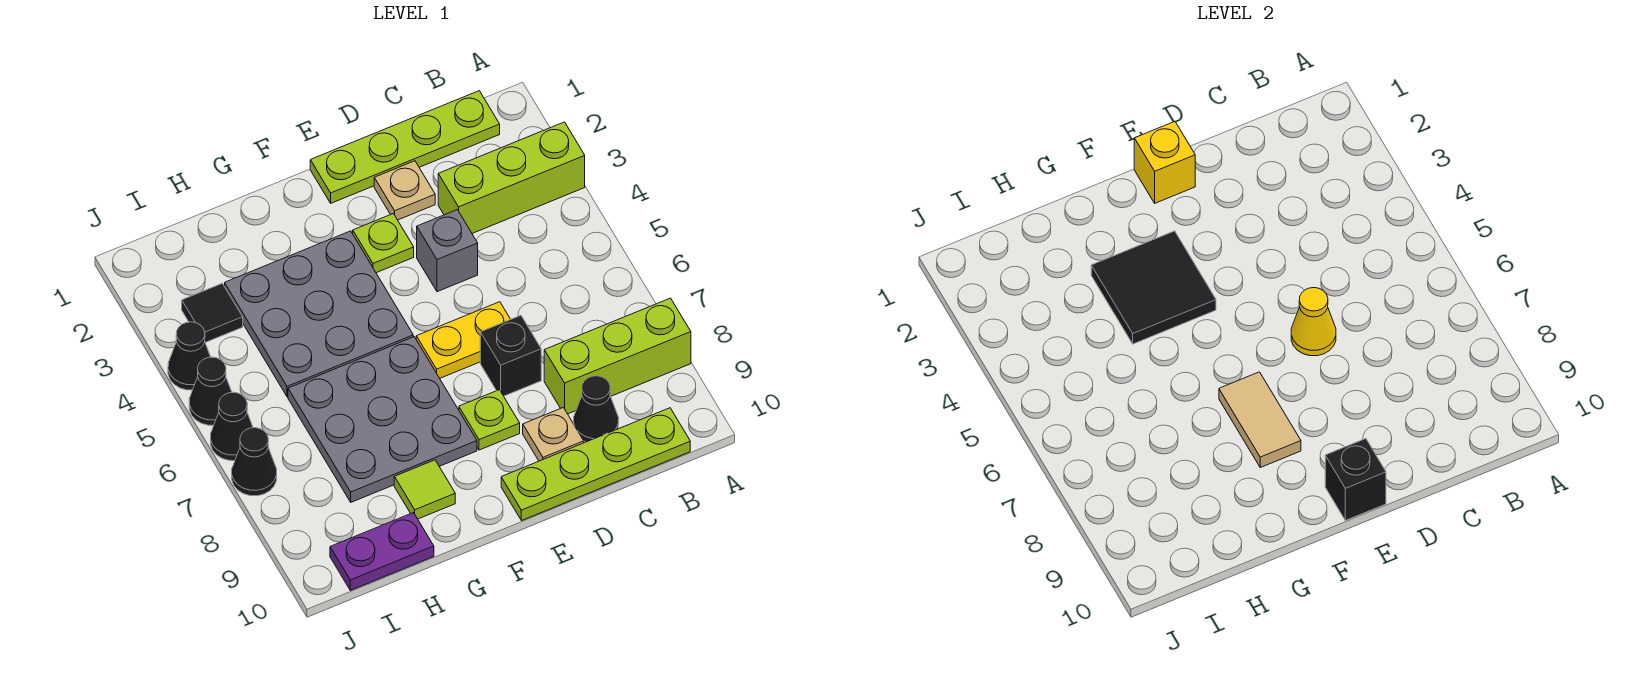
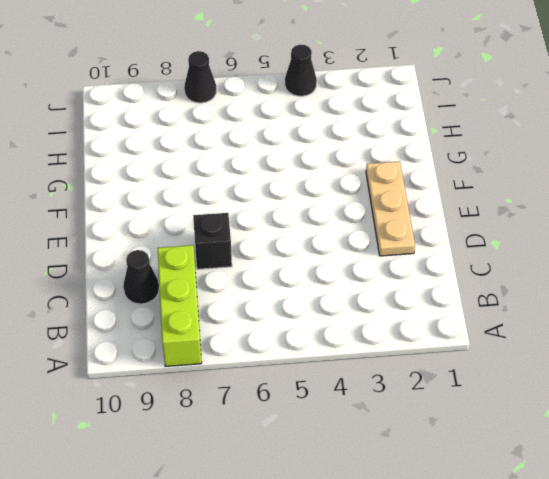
tan 1x3 plate [366,161,415,256] -> tan 1x1 plate [374,161,435,220]
none -> lime 1x3 brick [438,122,585,233]
none -> lime 1x4 plate [310,91,500,203]
none -> lime 1x4 plate [501,408,690,521]

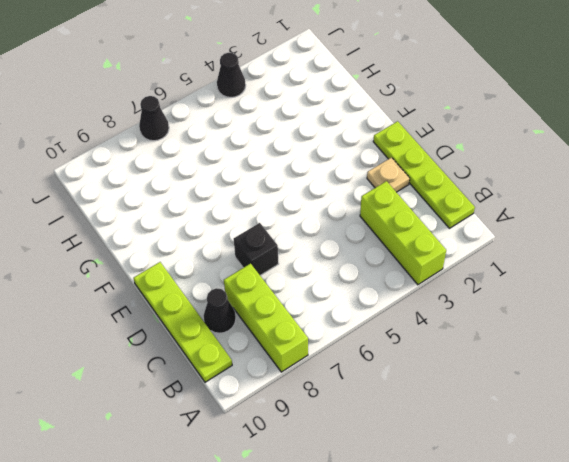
none -> grey 1x1 brick [417,210,478,292]
none -> yellow 1x2 plate [416,302,510,378]
none -> tan 1x1 plate [523,407,584,461]

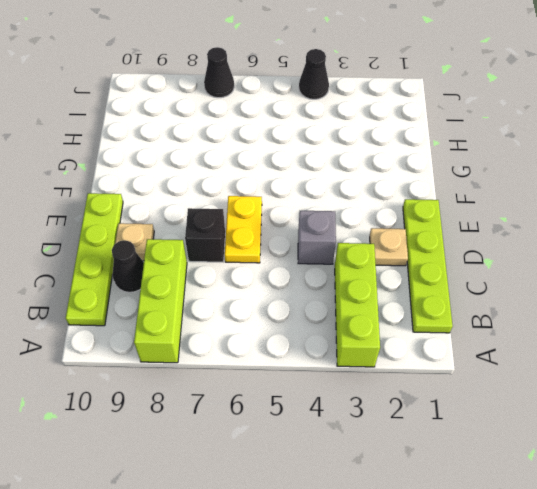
none -> lime 1x1 plate [353,214,414,273]
none -> lime 1x1 plate [459,390,520,450]
none -> grey 3x3 plate [225,231,413,397]

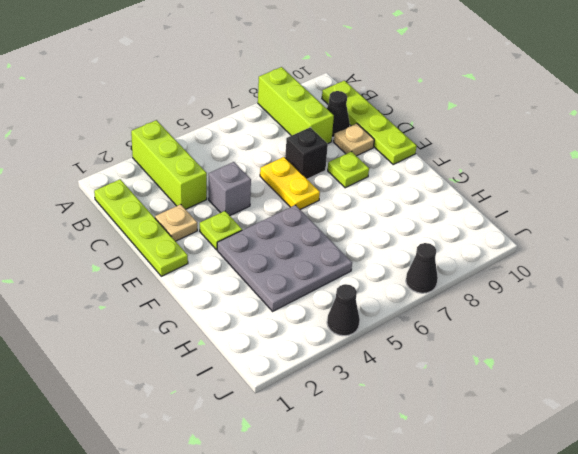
none -> grey 3x3 plate [288,337,477,502]
none -> lime 1x1 tile [394,460,455,519]
none -> purple 1x2 plate [330,513,434,590]

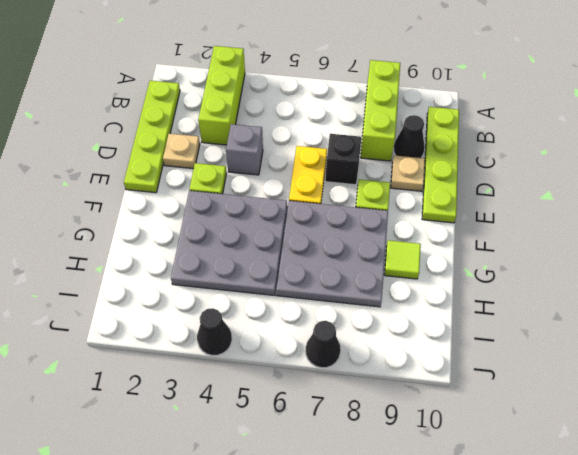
none -> purple 1x2 plate [330,513,434,590]
none -> black 1x1 tile [182,284,243,342]
none -> black 1x1 cone [189,357,232,425]

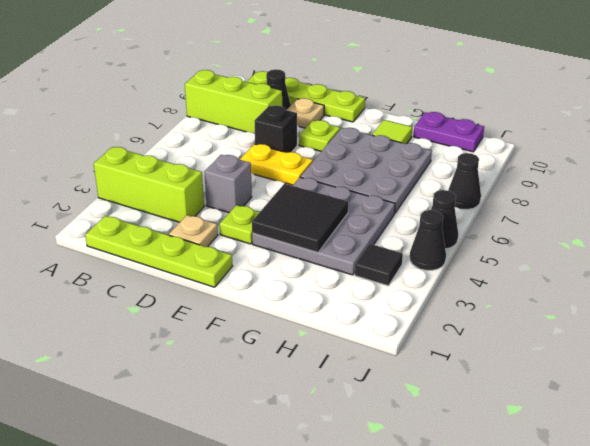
none -> black 1x1 cone [211,392,253,461]
none -> yellow 1x1 cone [1291,288,1336,356]
none -> yellow 1x1 brick [1134,122,1195,203]

